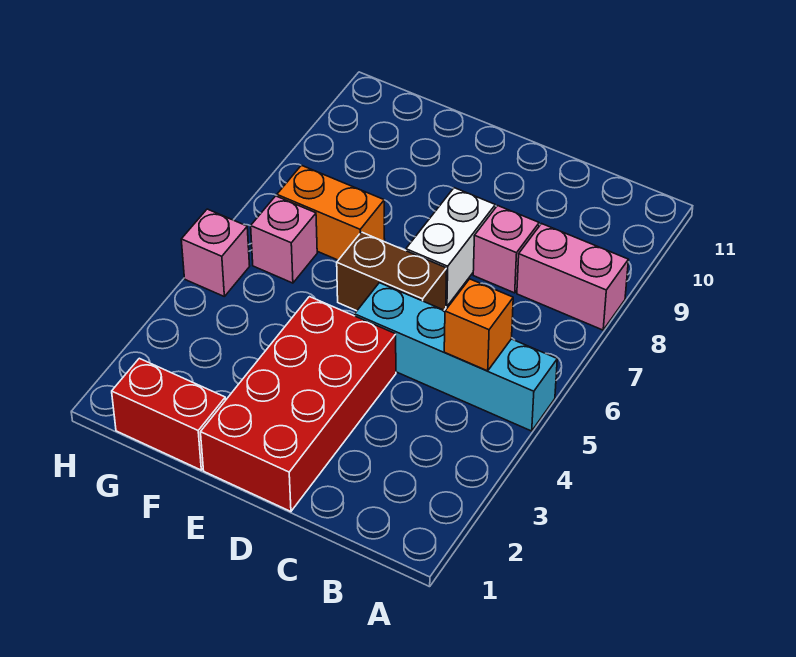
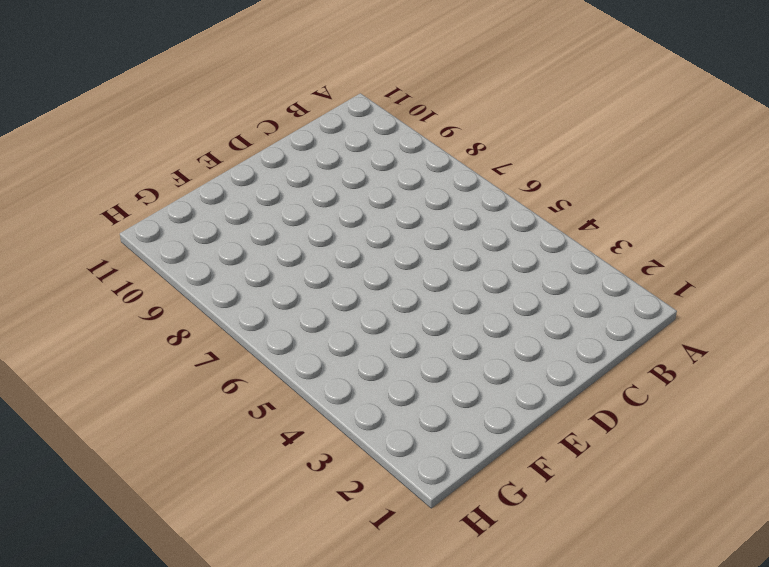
none -> cyan 1x4 brick [355,283,557,431]
none -> pink 1x2 brick [517,224,628,330]

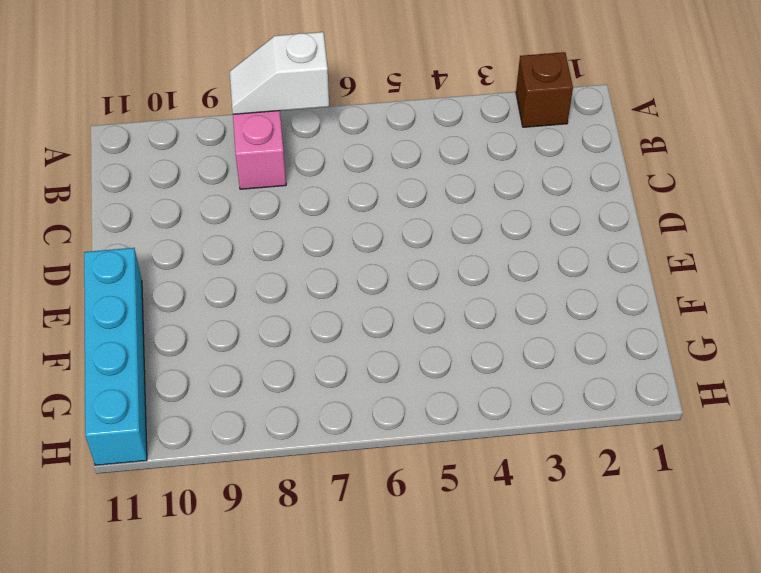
brown 1x1 brick [516,52,573,127] -> none
white 1x2 slope [230,32,329,114] -> none
cyan 1x4 brick [84,248,147,465] -> cyan 1x4 brick moved to [355,283,557,431]
none -> pink 1x1 brick [473,206,539,293]
none -> red 2x4 brick [201,297,396,512]

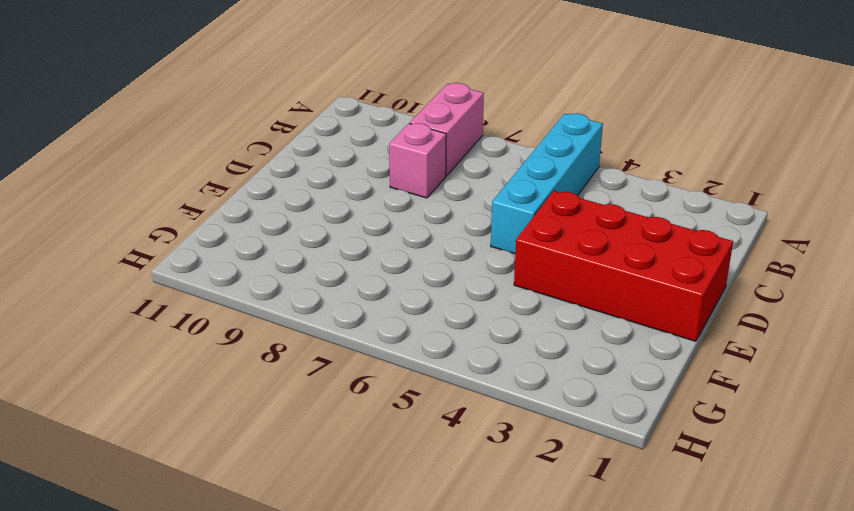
none -> brown 1x2 brick [337,232,447,311]
none -> white 1x2 brick [406,188,495,306]

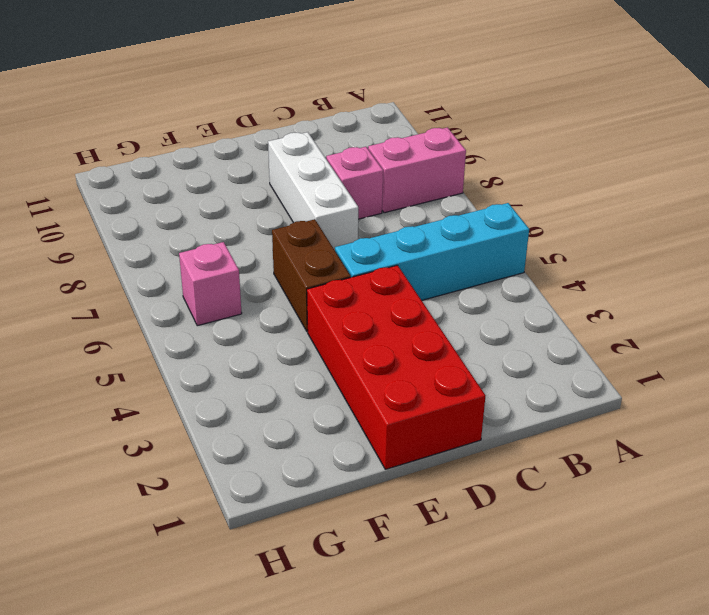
white 1x3 brick [268,132,358,250] -> white 1x2 brick [406,188,495,306]
brown 1x2 brick [272,219,351,332] -> brown 1x2 brick turned to [337,232,447,311]
none -> red 1x2 brick [112,358,226,470]
none -> orange 1x2 brick [277,165,385,260]

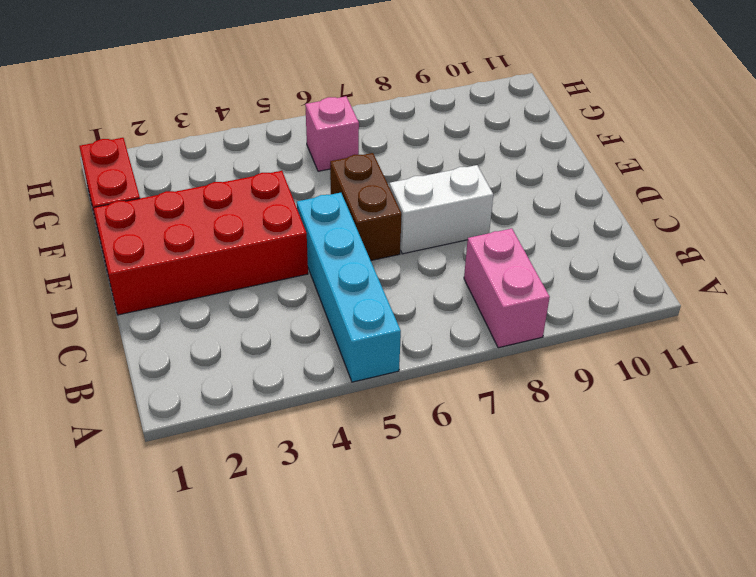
none -> pink 1x1 brick [473,206,539,293]
none -> orange 1x2 brick [277,165,385,260]

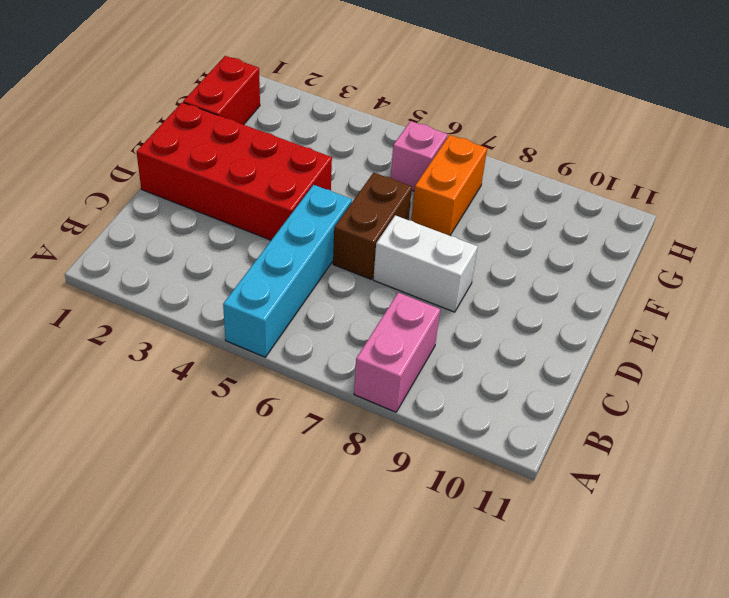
none -> pink 1x1 brick [473,206,539,293]
none -> pink 1x1 brick [181,209,250,296]

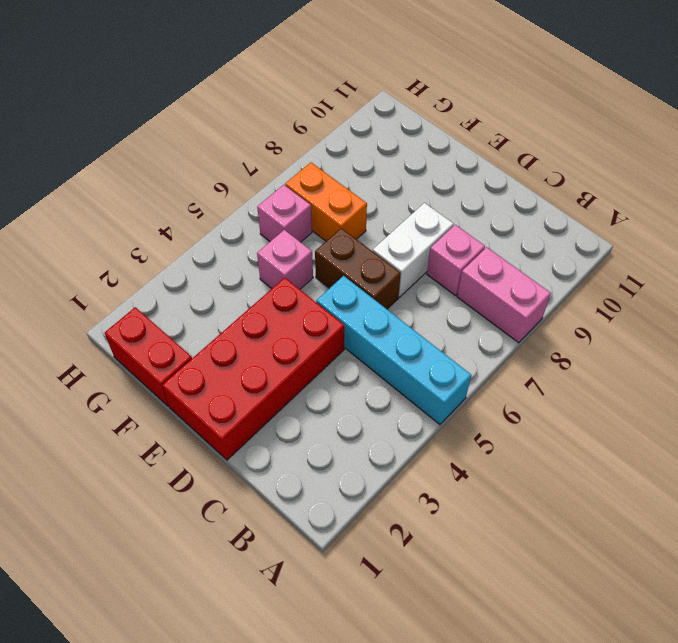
pink 1x1 brick [257,230,313,289] -> pink 1x1 brick moved to [181,209,250,296]
none -> orange 1x1 brick [444,279,513,371]

